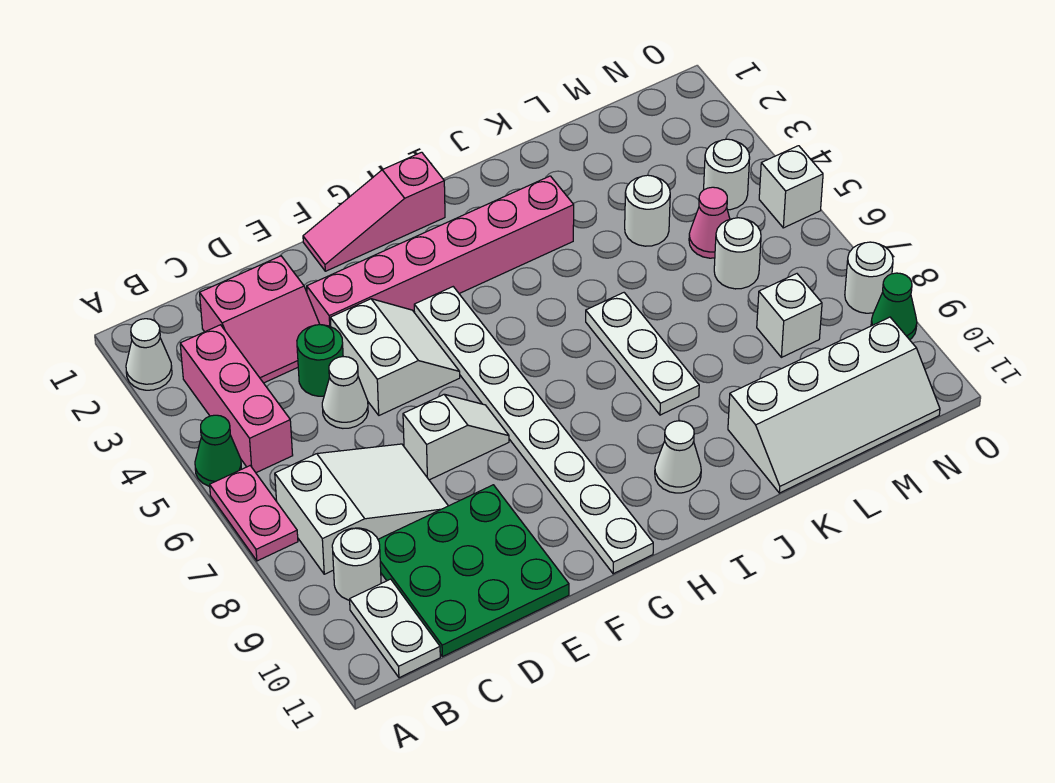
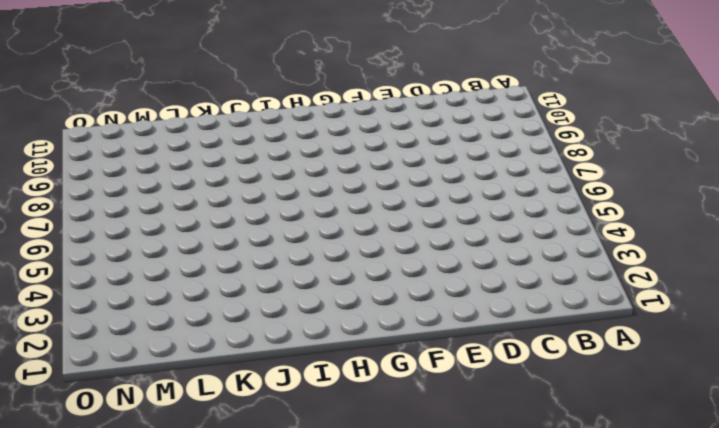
none -> white 1x1 cone [126,319,172,390]
none -> green 1x1 cone [195,415,241,486]
none -> pink 1x2 plate [210,466,298,561]

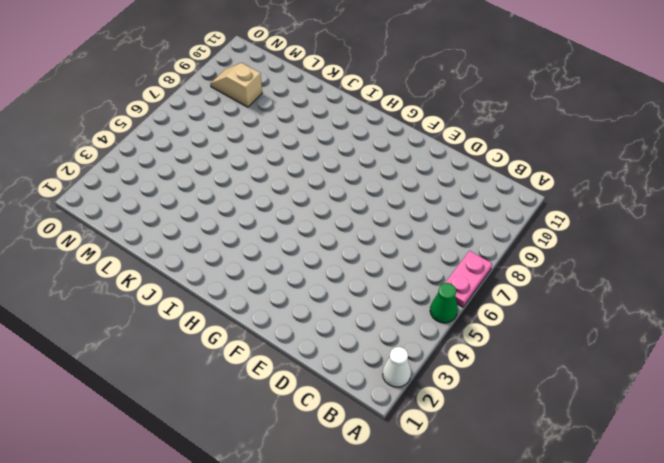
tan 1x2 slope [210,63,262,107] -> none
none -> pink 1x3 brick [180,325,293,473]
none -> white 2x3 slope [275,444,448,574]
none -> white 1x1 round brick [332,528,381,600]

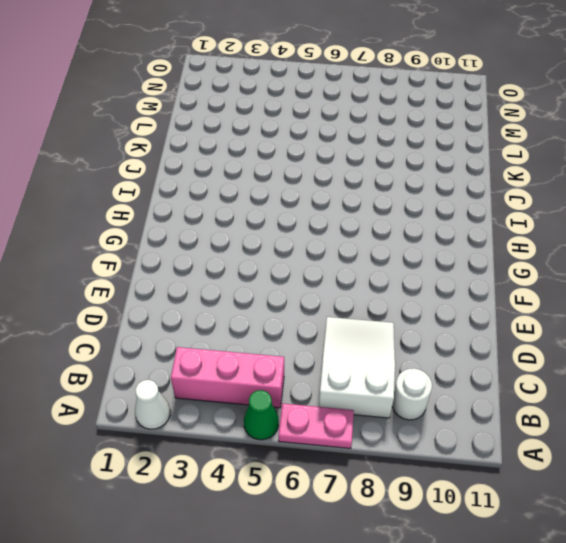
none -> white 1x2 plate [350,579,440,678]
none -> pink 2x2 slope [200,256,320,383]
none -> green 3x3 plate [378,485,569,657]

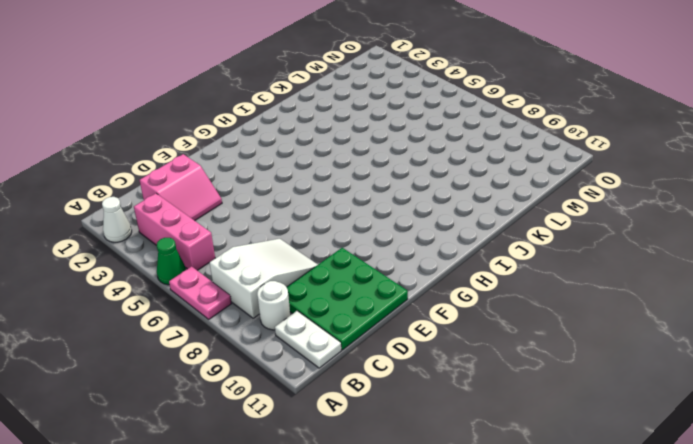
none -> green 1x1 round brick [297,325,343,396]
none -> white 1x1 cone [322,357,368,428]
none -> pink 1x6 brick [307,176,574,327]

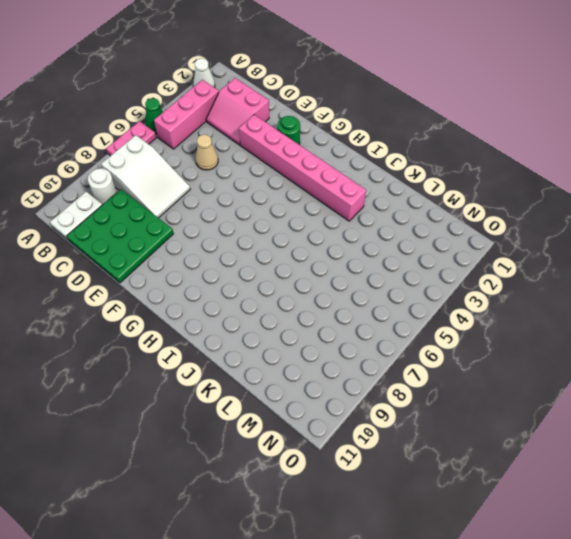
tan 1x1 cone [196,135,218,170] -> white 1x1 cone [322,357,368,428]
green 1x1 round brick [278,116,300,145] -> green 1x1 round brick moved to [297,325,343,396]
none -> white 2x2 slope [330,299,460,415]
none -> white 1x2 slope [403,394,509,480]
none -> pink 1x3 slope [303,152,445,271]

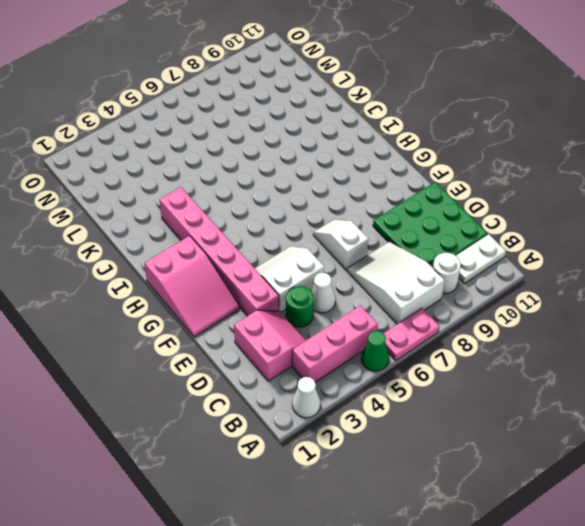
pink 2x3 slope [144,236,239,337] -> pink 1x3 slope [303,152,445,271]
none -> white 1x8 plate [414,287,653,574]
none -> white 1x1 cone [655,421,701,493]
none -> white 1x3 plate [586,293,699,415]

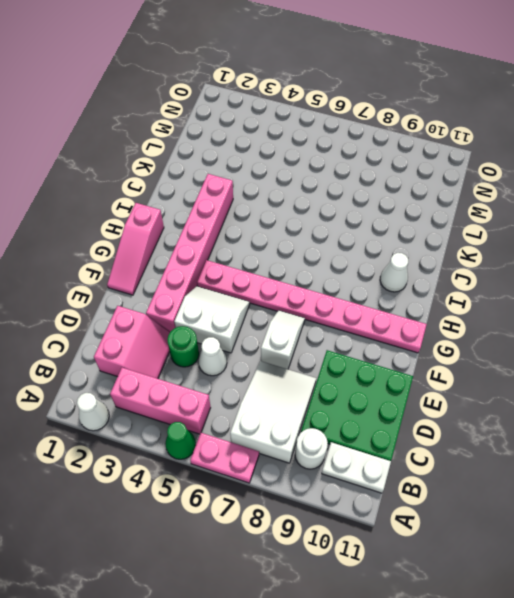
pink 1x8 plate [197,260,427,353] -> white 1x8 plate [414,287,653,574]
none -> white 1x3 plate [586,293,699,415]
none -> white 2x4 slope [728,317,940,493]
none -> white 1x1 round brick [625,175,670,246]

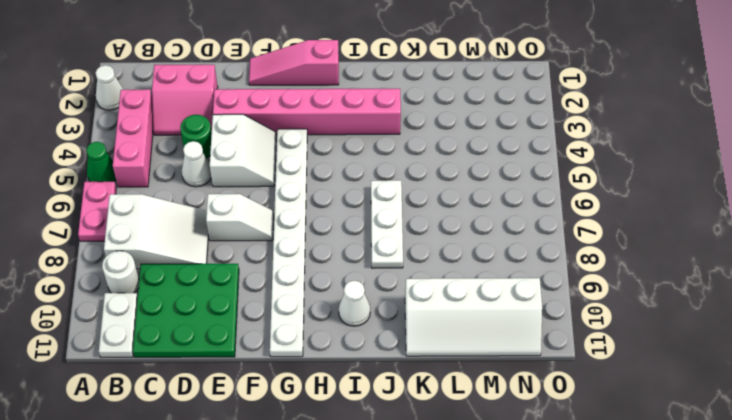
none -> white 1x1 round brick [625,175,670,246]
none -> pink 1x1 cone [689,187,730,258]
none -> white 1x1 round brick [714,218,761,289]

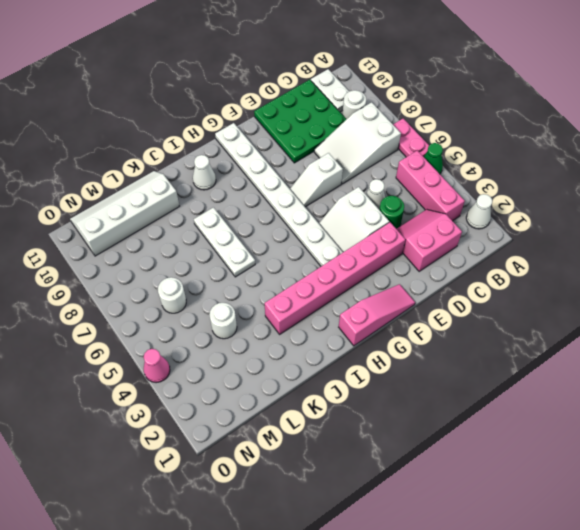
pink 1x1 cone [144,349,170,383] -> pink 1x1 cone moved to [689,187,730,258]
none -> white 1x1 brick [757,274,822,357]
none -> white 1x1 round brick [704,139,750,210]
none -> white 1x1 brick [759,146,823,228]

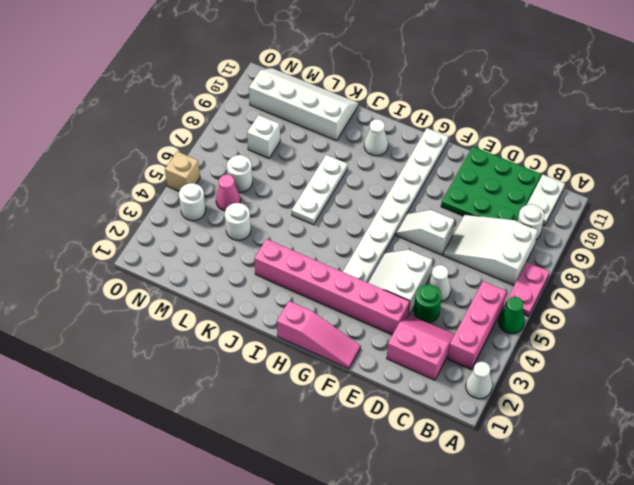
tan 1x1 brick [165,151,200,191] -> white 1x1 brick [759,146,823,228]
none -> white 1x1 round brick [845,242,893,313]
none -> green 1x1 cone [871,273,917,340]

